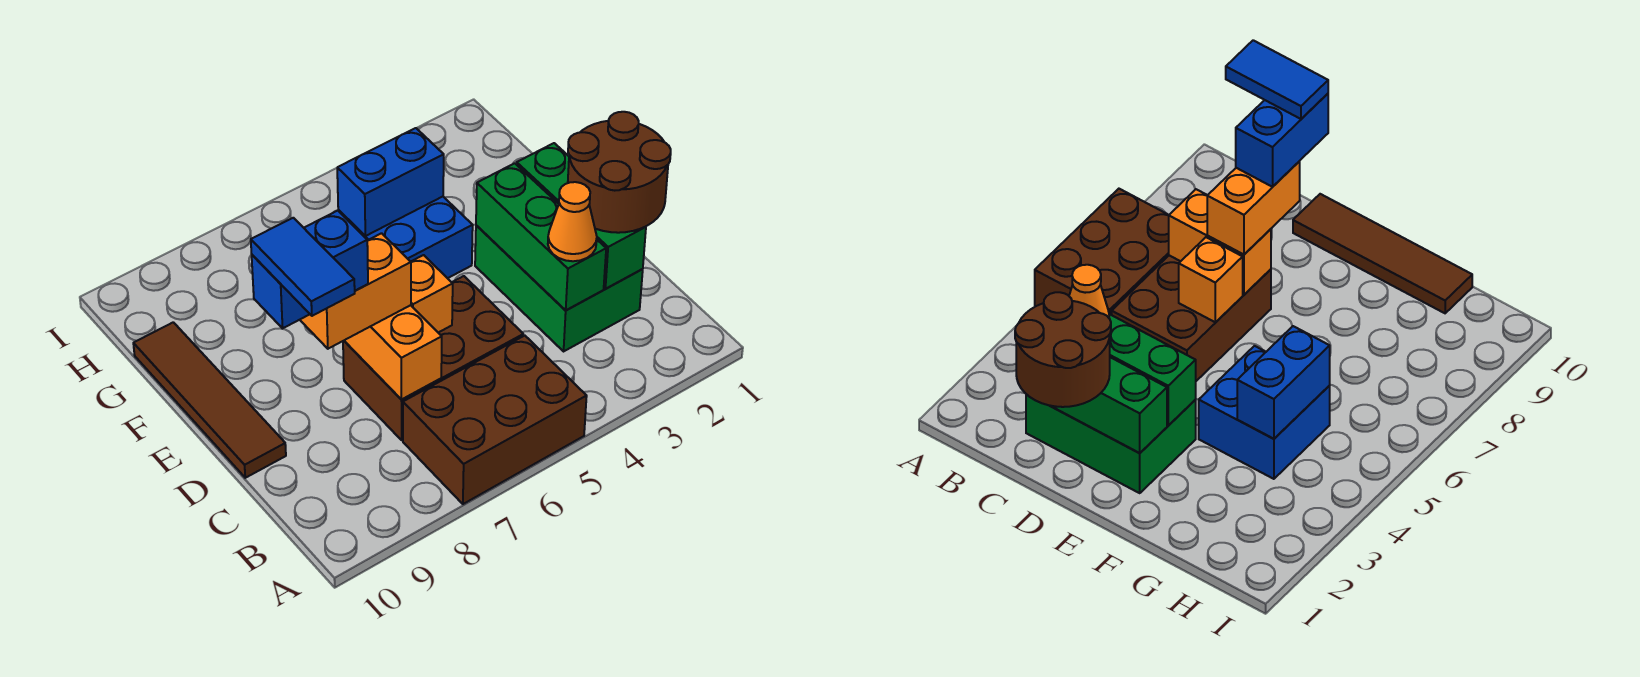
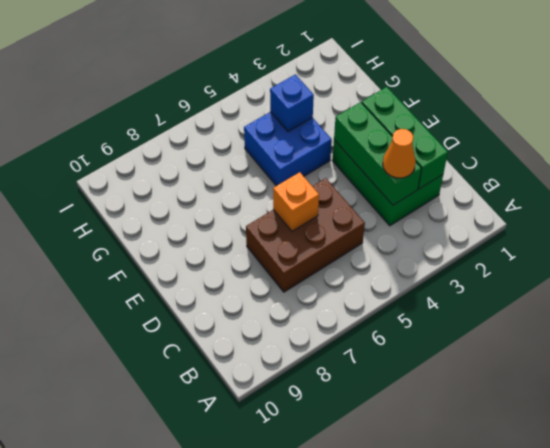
blue 1x1 brick [270,74,314,132] -> blue 1x2 brick [337,128,444,236]
none -> brown 2x3 brick [403,336,587,504]
none -> brown 1x4 tile [133,322,286,478]
none -> orange 1x2 brick [344,305,442,400]

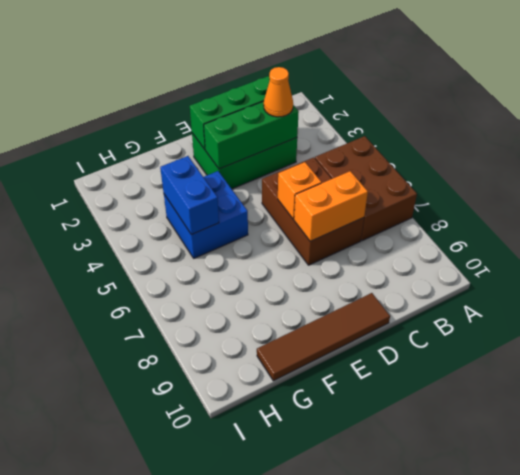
none -> brown 2x2 round brick [568,112,671,233]
none -> orange 1x2 brick [300,233,411,349]
none -> blue 1x2 brick [252,210,368,328]

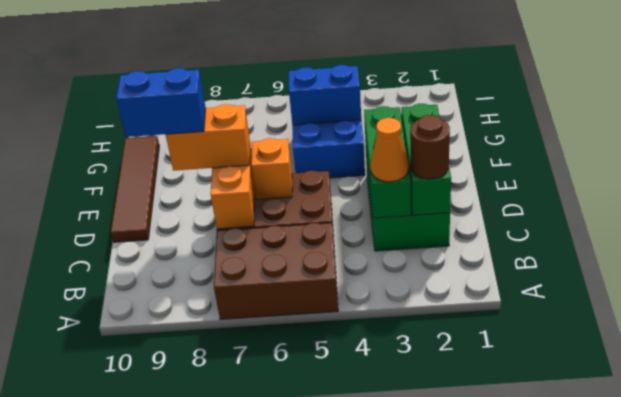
brown 1x1 round brick [410,115,450,179] -> brown 2x2 round brick [568,112,671,233]
none -> blue 1x2 tile [251,218,355,316]

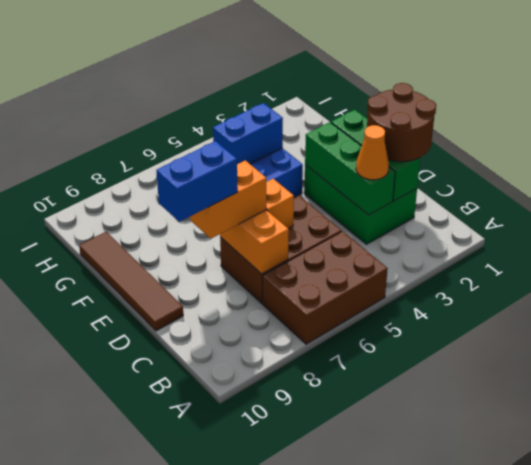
none -> blue 1x2 tile [251,218,355,316]

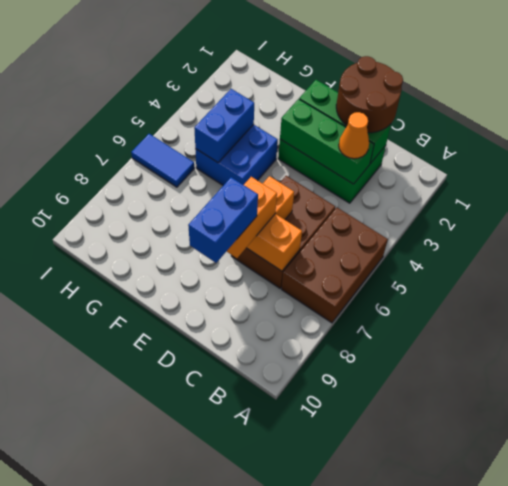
blue 1x2 tile [131,134,194,187] -> blue 1x2 tile moved to [251,218,355,316]
none -> brown 1x4 tile [133,322,286,478]

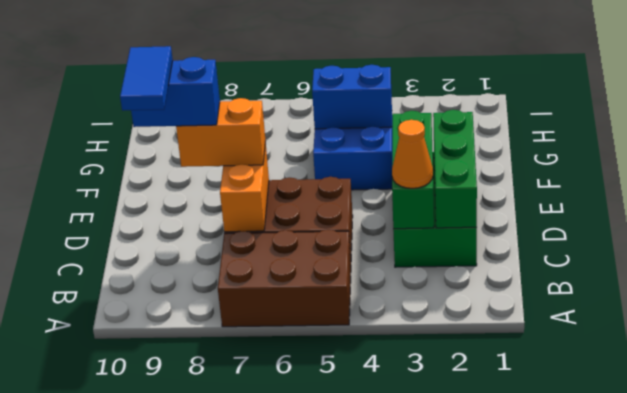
none -> brown 1x4 tile [133,322,286,478]
none -> orange 1x1 brick [411,255,453,333]
none -> brown 2x2 round brick [568,112,671,233]

